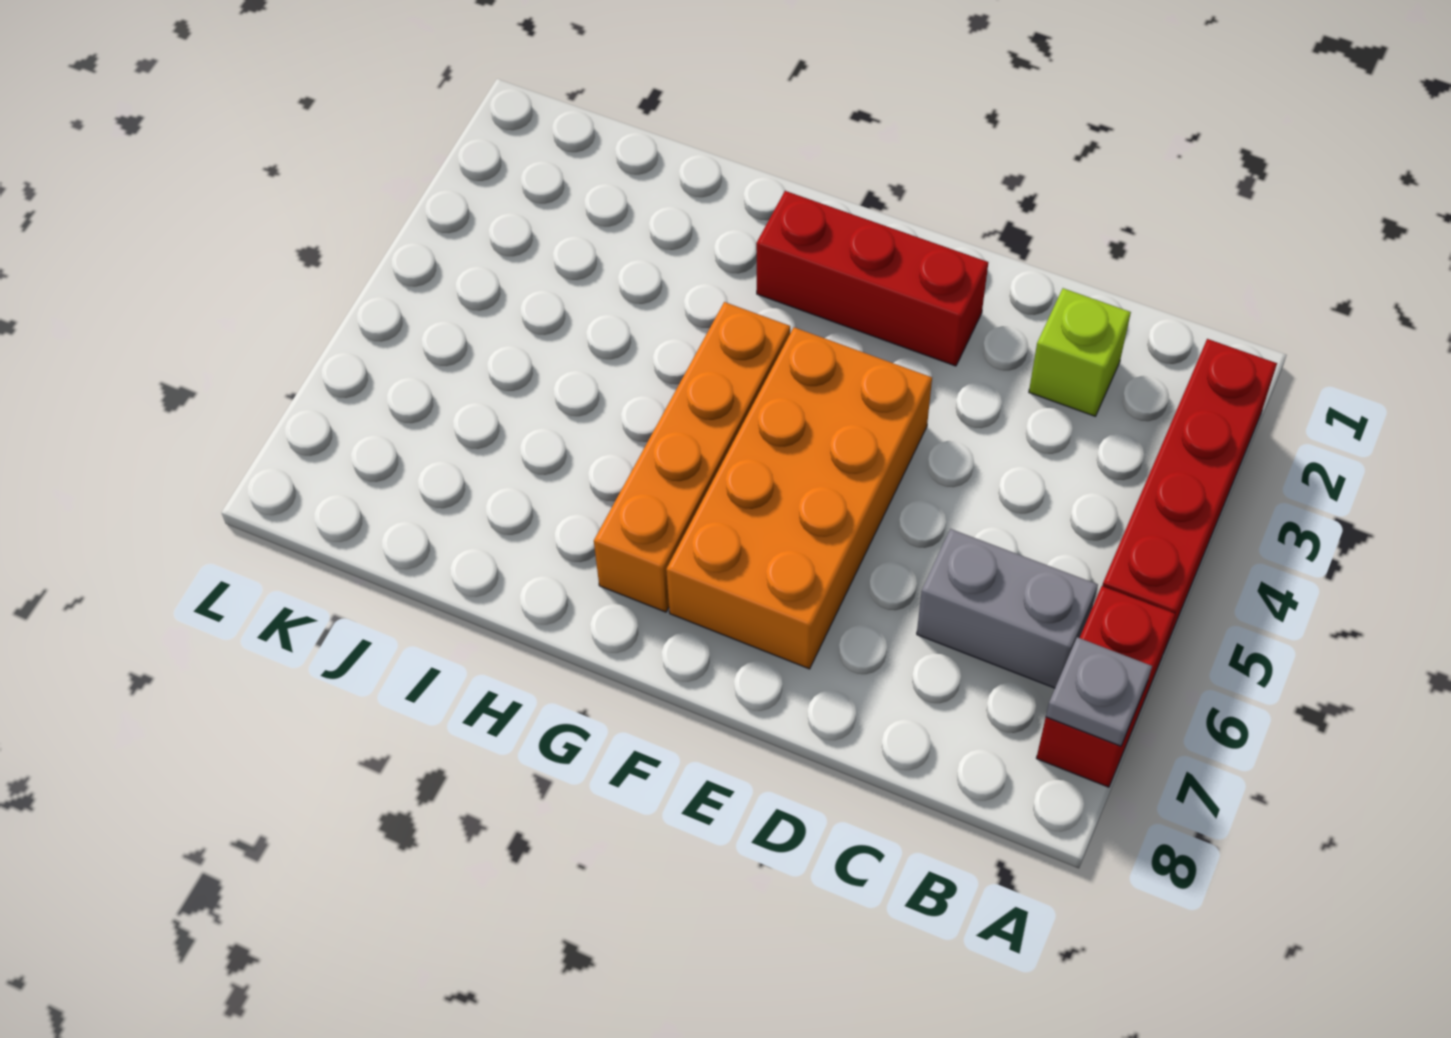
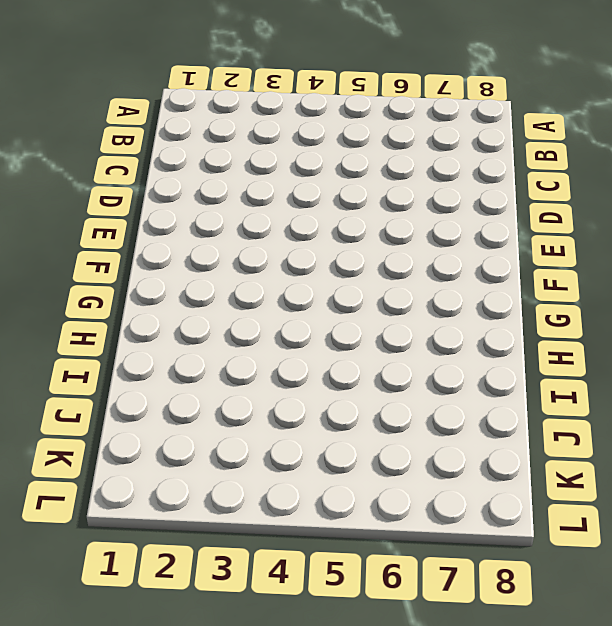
none -> red 1x4 brick [1102,339,1277,653]
none -> red 1x2 brick [1036,586,1175,787]

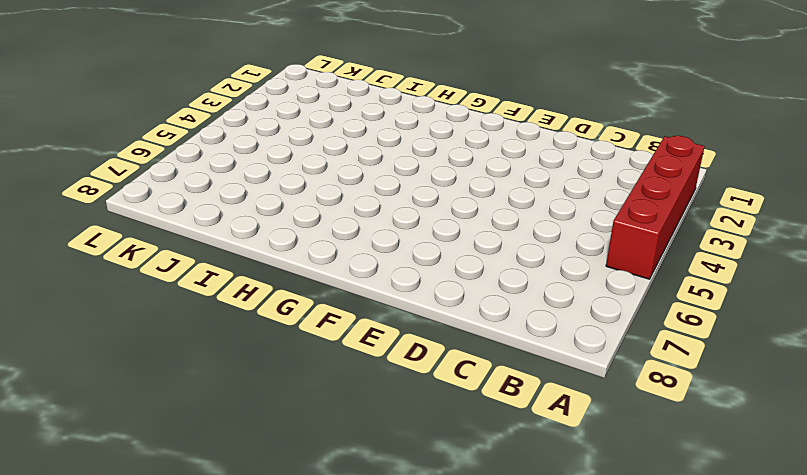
none -> red 1x2 brick [1036,586,1175,787]
none -> grey 1x2 brick [917,529,1098,688]

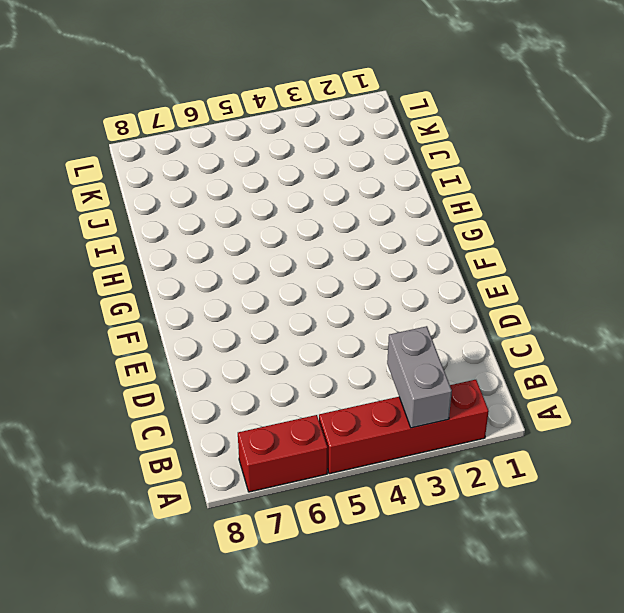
grey 1x2 brick [387,326,452,428] -> grey 1x2 brick moved to [917,529,1098,688]
none -> lime 1x1 brick [1029,288,1131,416]
none -> red 1x3 brick [756,191,988,366]

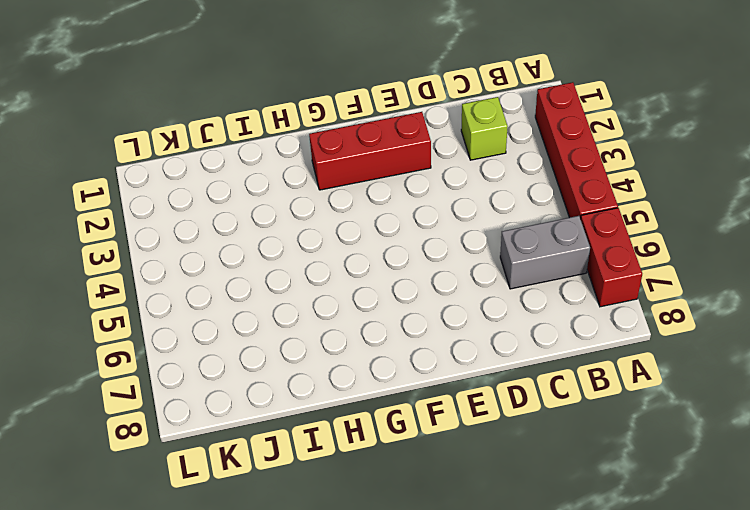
none -> orange 2x4 brick [666,327,932,669]
none -> orange 1x4 brick [594,302,790,612]

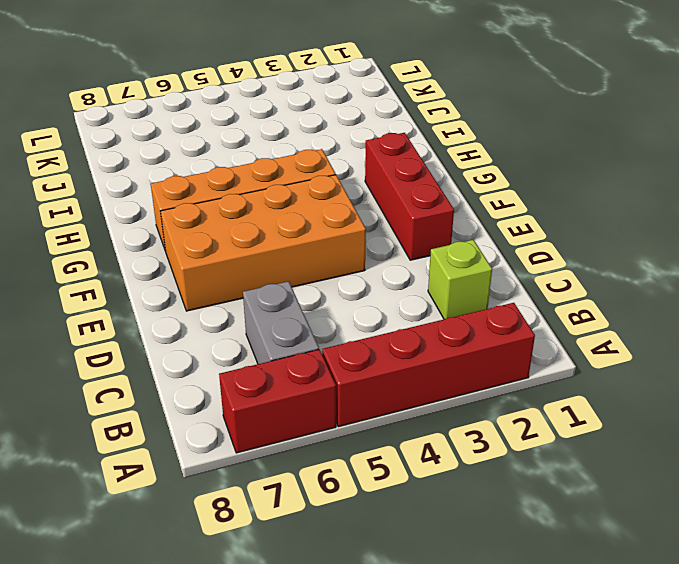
none -> grey 1x1 plate [1046,637,1152,746]

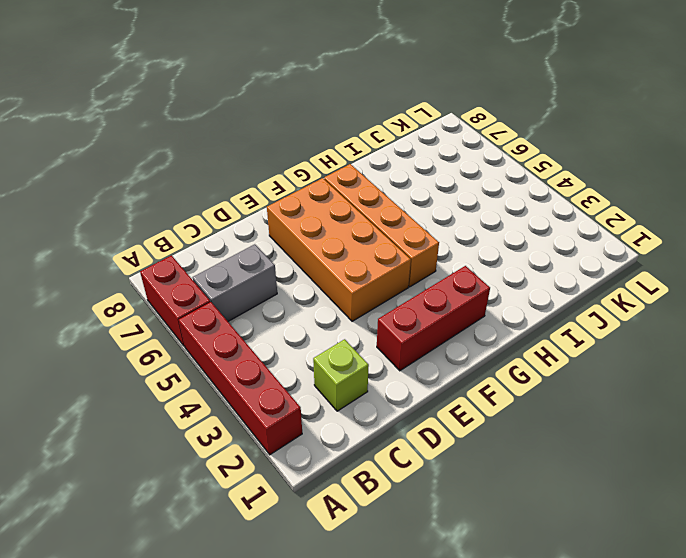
none -> grey 1x1 plate [1046,637,1152,746]

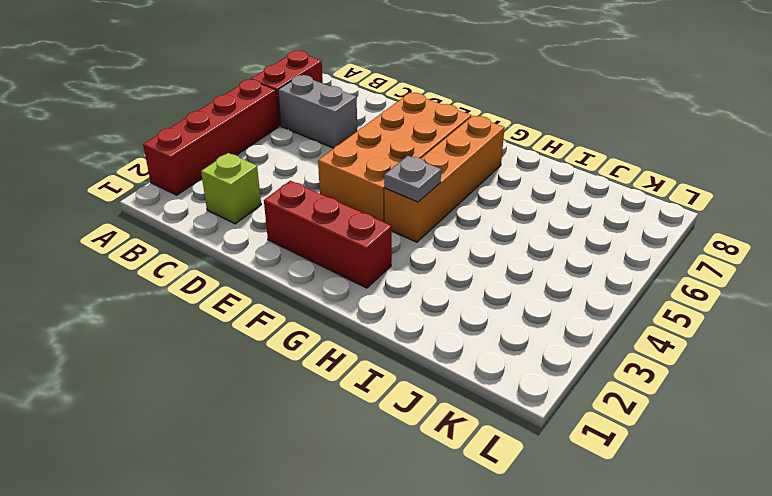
grey 1x1 plate [384,156,441,202] -> grey 1x1 plate moved to [1046,637,1152,746]

